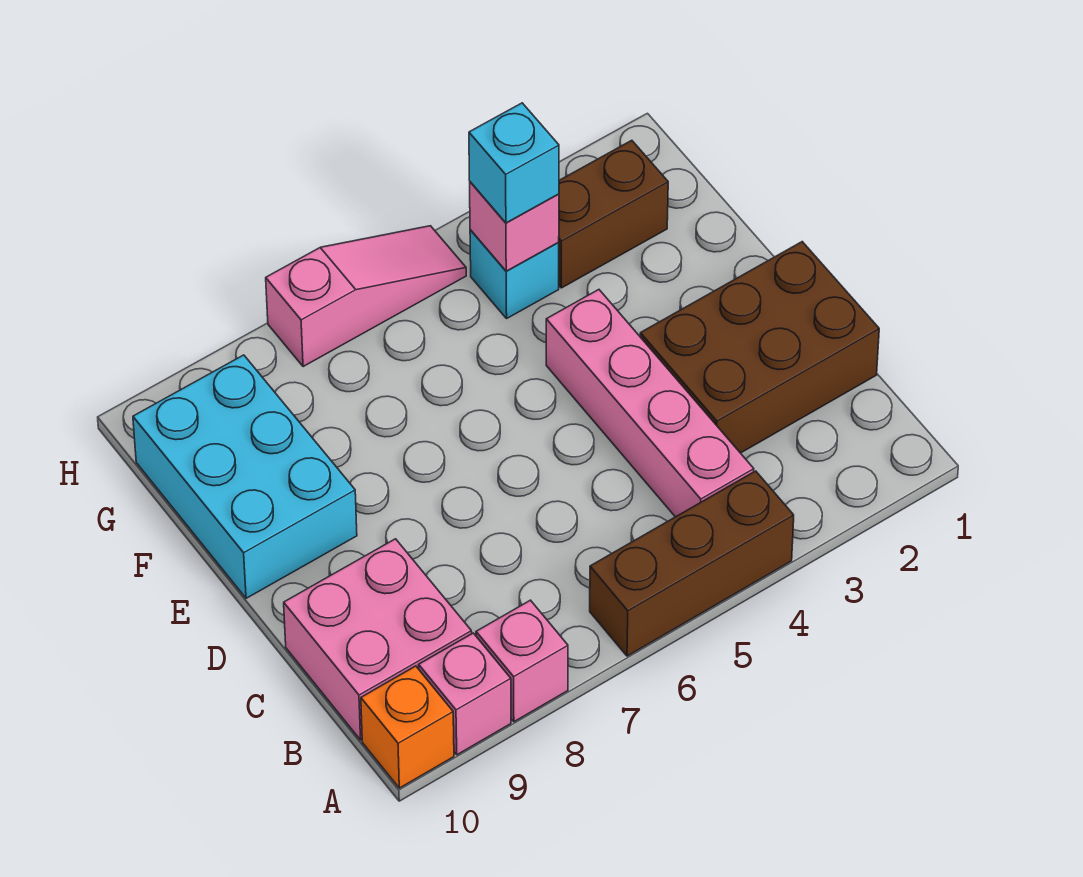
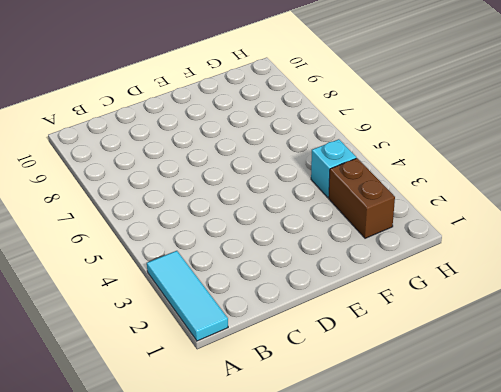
cyan 1x3 tile [147,251,228,341] -> none
none -> brown 1x3 brick [590,471,794,656]
none -> pink 1x1 brick [476,600,568,722]
none -> pink 1x1 brick [419,633,511,755]

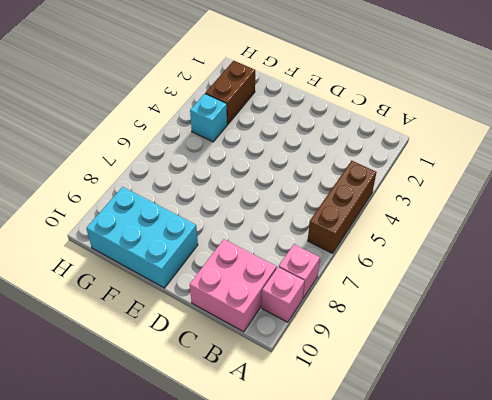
none -> orange 1x1 brick [361,666,454,788]
none -> pink 1x4 brick [546,290,754,517]
none -> brown 2x3 brick [640,242,879,453]

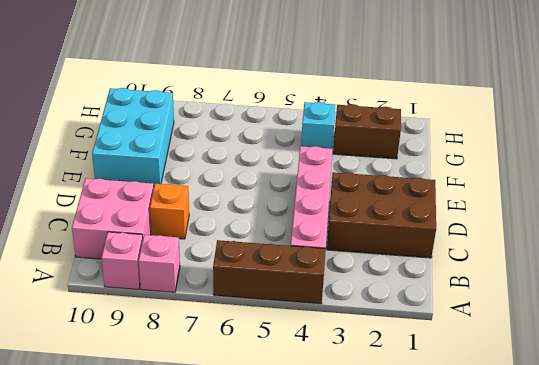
orange 1x1 brick [150,184,189,239] -> orange 1x1 brick moved to [361,666,454,788]
none -> pink 1x3 slope [266,226,466,367]
none -> pink 1x1 brick [470,182,559,271]
none -> cyan 1x1 brick [469,103,559,223]

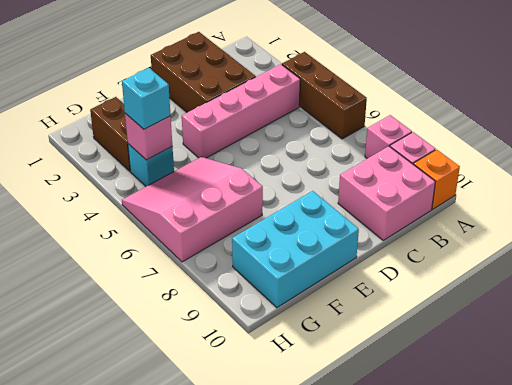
pink 3x3 slope [122,157,263,262] -> pink 1x3 slope [266,226,466,367]

